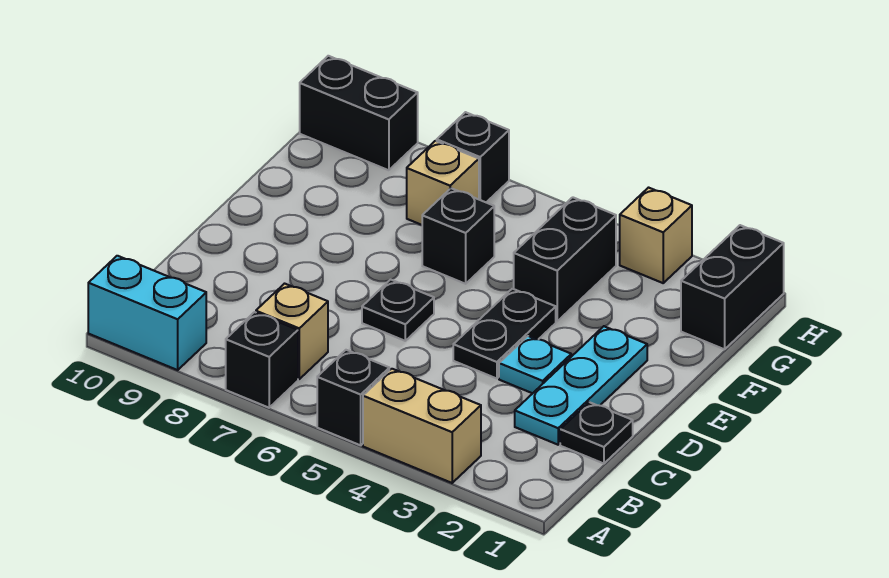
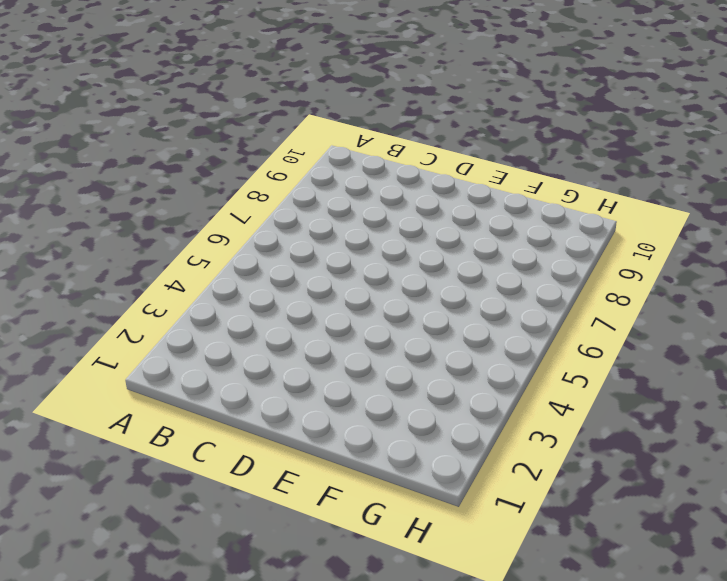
none -> tan 1x2 brick [363,369,481,483]
none -> black 1x1 brick [317,350,389,445]
none -> black 1x1 brick [226,312,298,408]

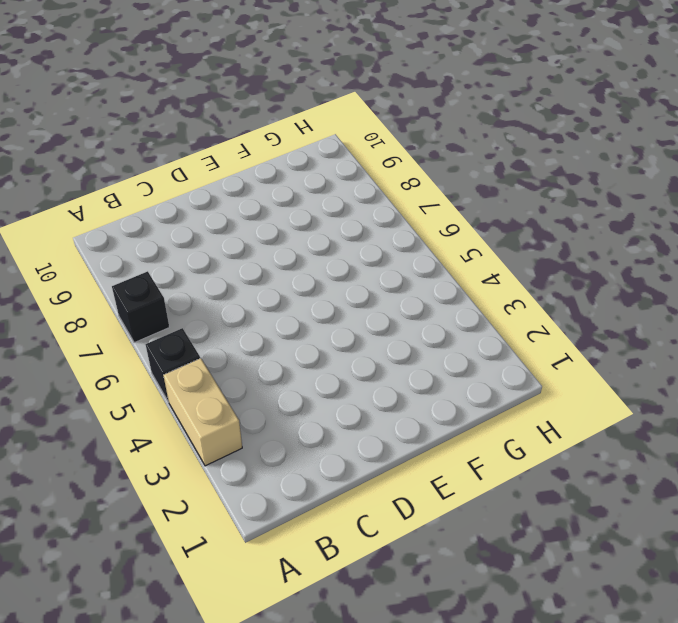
none -> cyan 1x2 brick [88,256,206,370]
none -> tan 1x1 brick [256,284,328,379]
none -> black 1x1 plate [560,402,633,464]

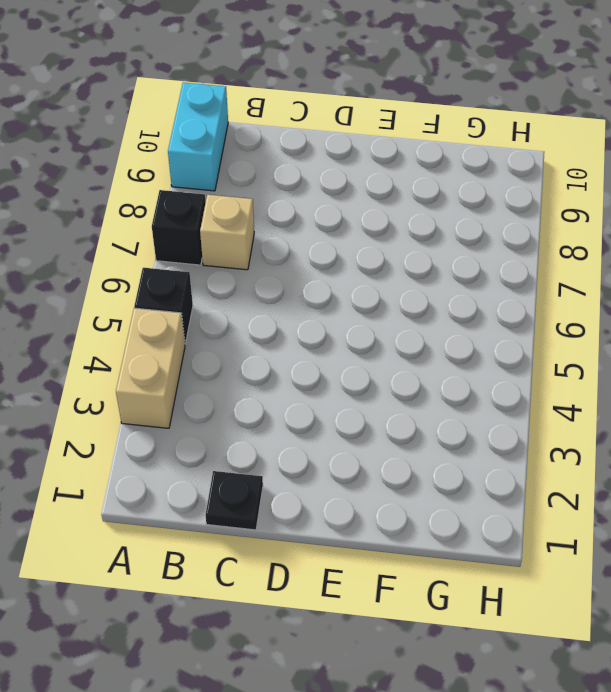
none -> cyan 1x3 plate [515,326,647,445]
none -> cyan 1x1 plate [499,336,571,393]
none -> black 1x2 plate [453,289,556,379]

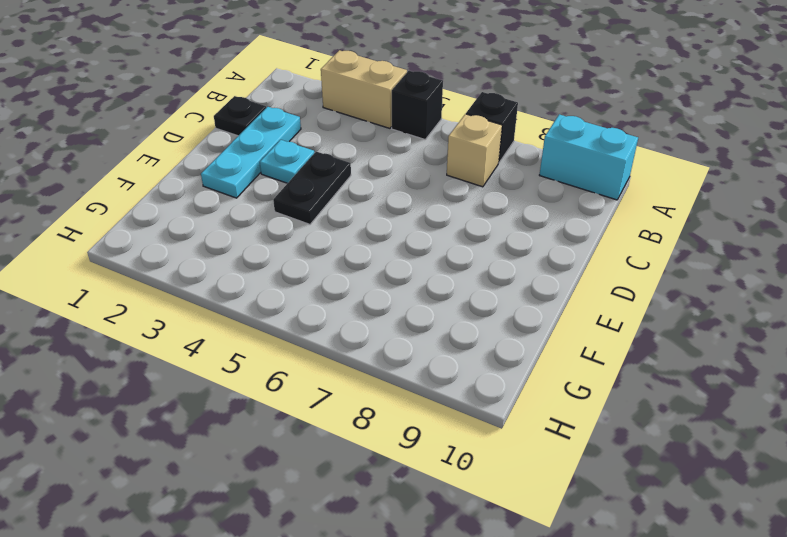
none -> black 1x1 plate [362,280,434,341]
none -> black 1x2 brick [514,197,616,321]
none -> black 1x1 brick [422,188,494,284]

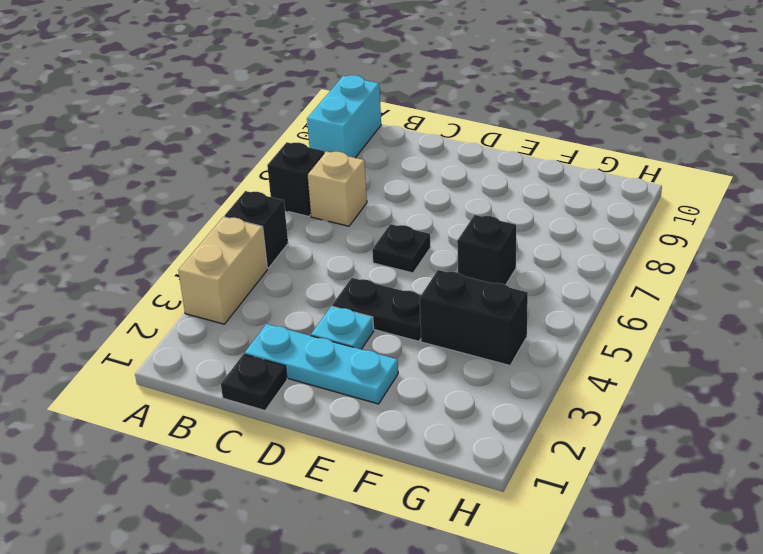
none -> black 1x2 brick [681,225,784,349]
none -> tan 1x1 brick [407,141,479,225]
none -> tan 1x1 brick [620,188,692,283]

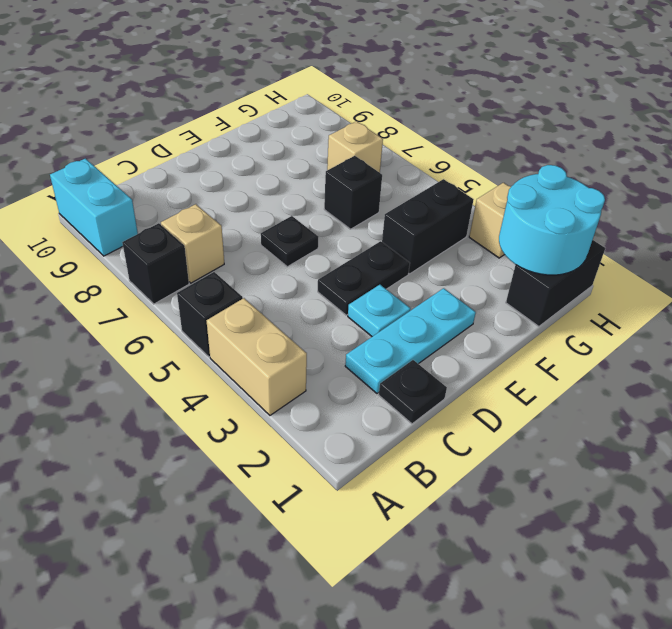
cyan 2x2 round brick [499,165,605,275] -> none
none -> black 1x1 brick [437,112,509,202]
none -> black 1x2 brick [300,56,418,170]

